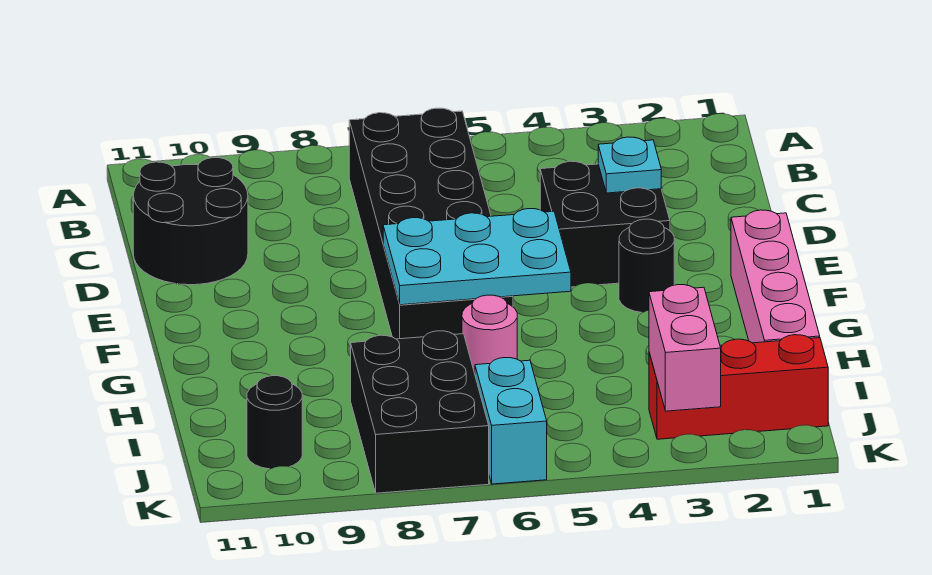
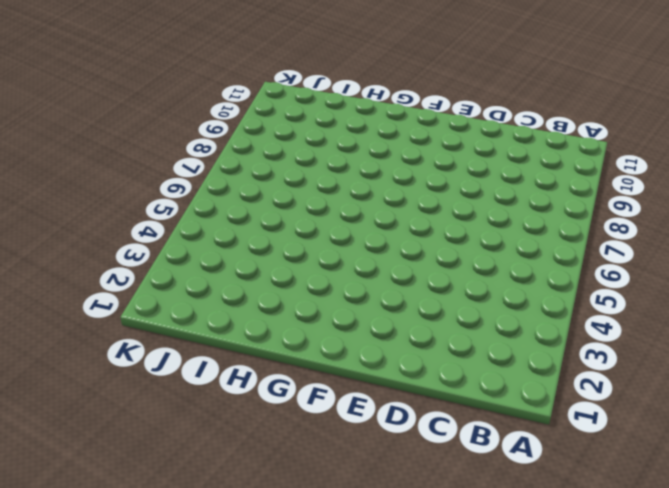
none -> black 2x6 brick [349,108,513,339]
none -> black 2x2 round brick [133,158,248,285]
none -> black 2x2 brick [540,161,670,287]

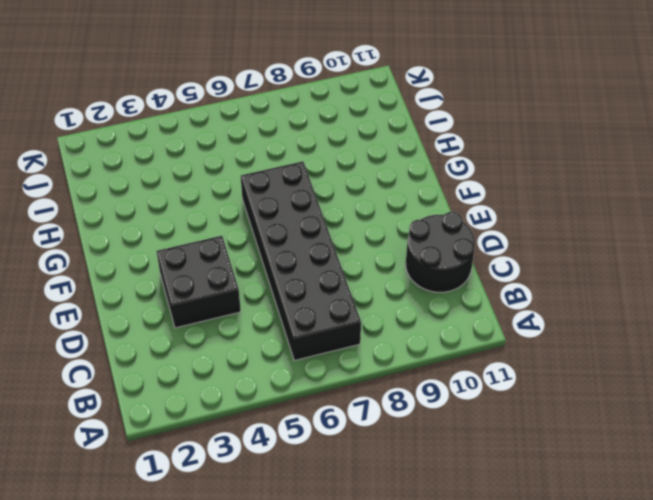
none -> pink 1x4 brick [731,210,820,343]
none -> black 1x1 round brick [619,219,674,313]
none -> pink 1x1 round brick [462,295,517,373]

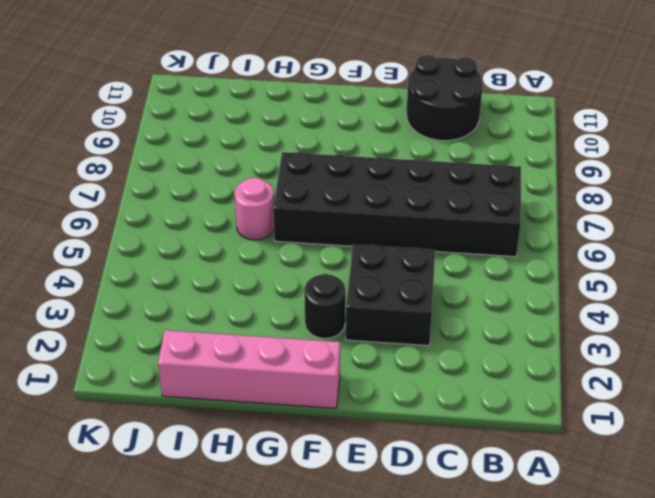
none -> black 2x3 brick [351,331,489,493]
none -> red 1x3 brick [649,335,828,439]
none -> cyan 1x2 brick [475,358,547,484]

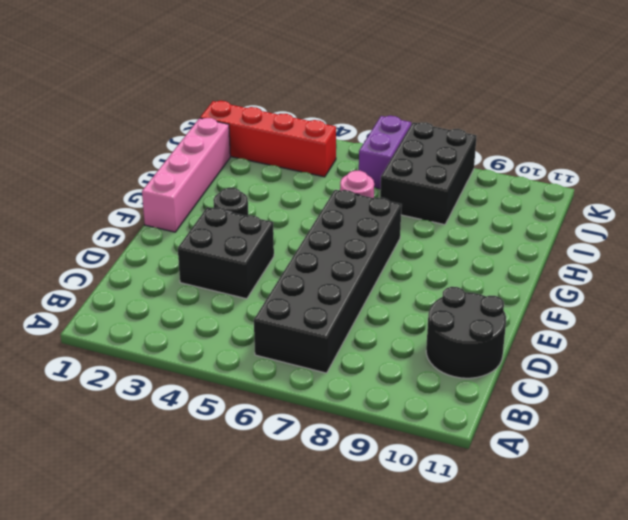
red 1x4 brick [200,101,336,177] -> red 1x3 brick [649,335,828,439]
purple 1x2 brick [359,116,411,189] -> cyan 1x2 brick [475,358,547,484]
none -> black 1x1 round brick [247,376,302,469]
none -> cyan 1x1 plate [598,137,661,193]
none -> cyan 2x3 plate [383,209,571,305]

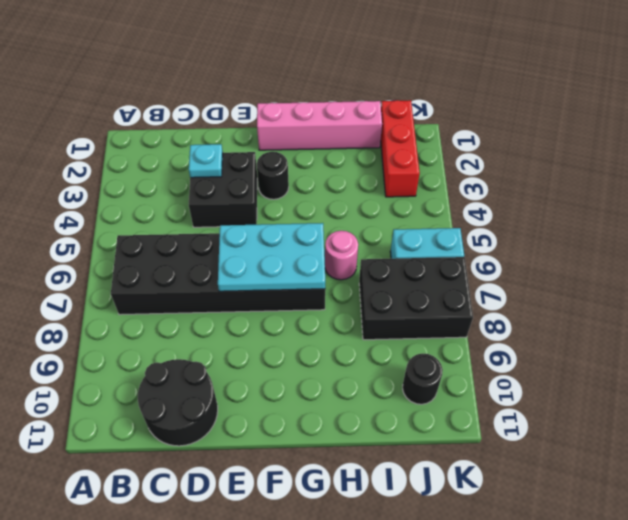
cyan 2x3 plate [218,223,325,291] -> cyan 2x3 plate turned to [383,209,571,305]
none -> pink 1x2 brick [649,285,721,411]

